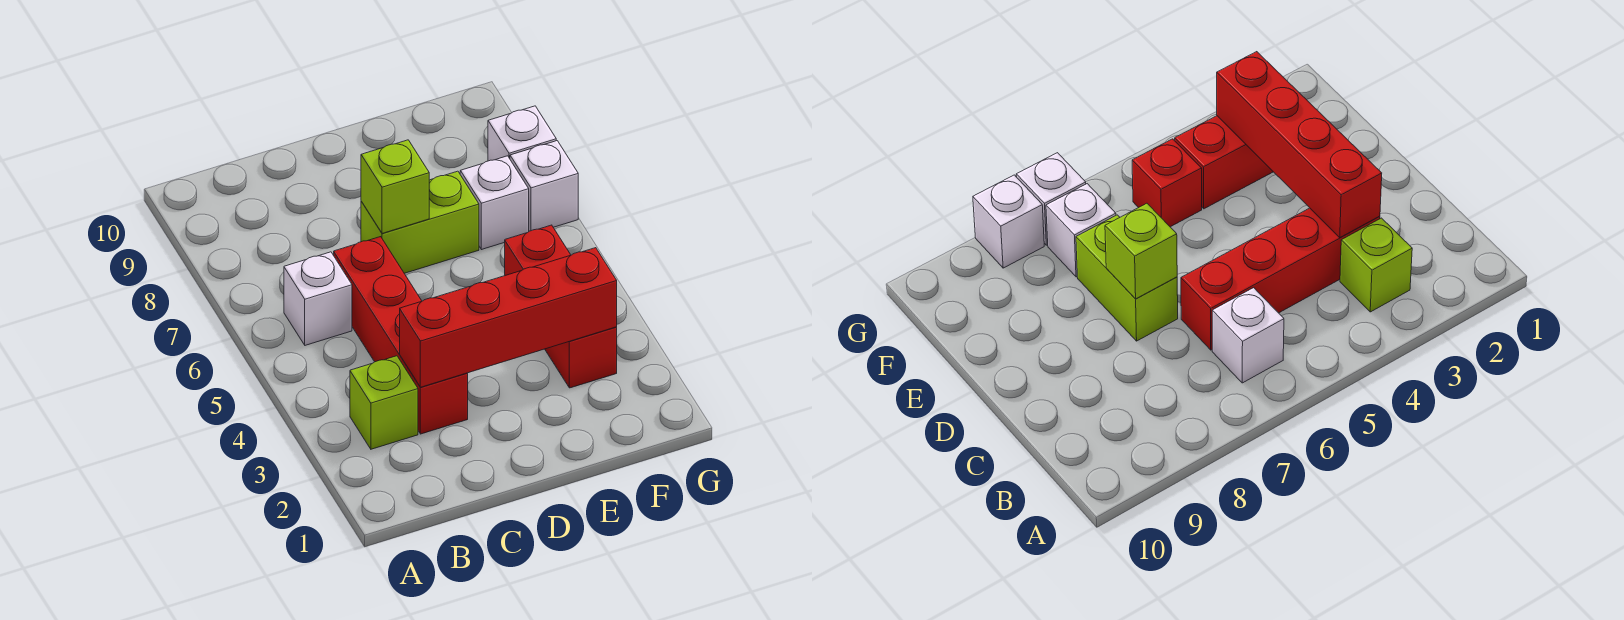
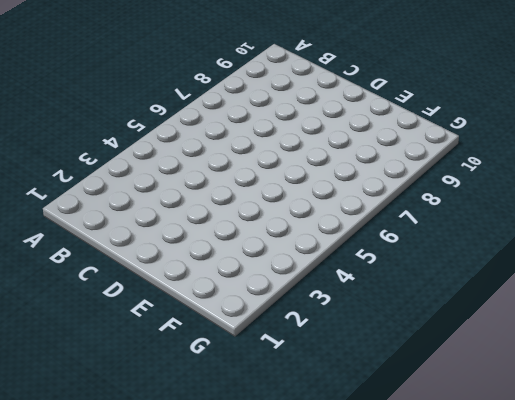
none -> lime 1x1 brick [350,356,418,449]
none -> white 1x1 brick [284,252,352,345]

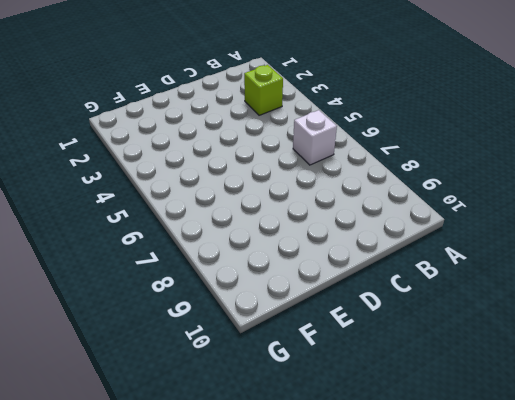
none -> red 1x4 brick [334,237,468,434]
none -> lime 1x2 brick [361,171,479,273]

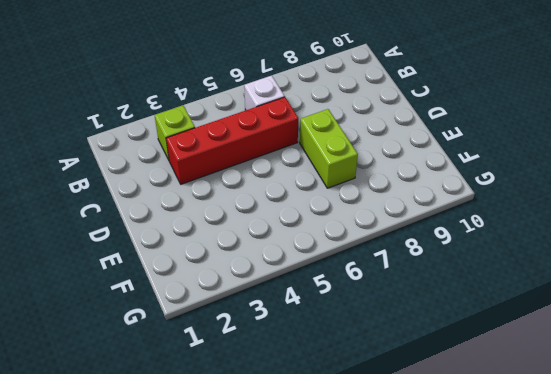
none -> red 1x2 brick [545,327,617,388]
none -> red 1x1 brick [505,225,571,275]

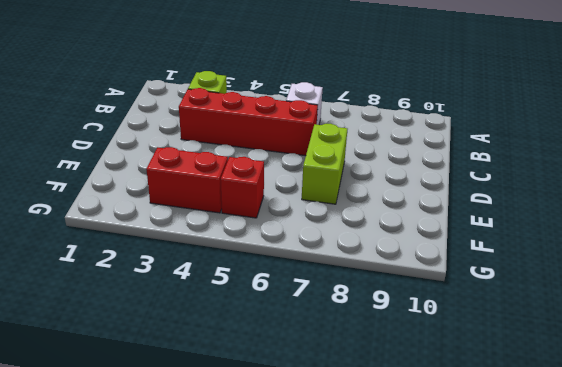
none -> white 1x1 brick [460,156,529,250]
none -> white 1x1 brick [510,141,578,231]

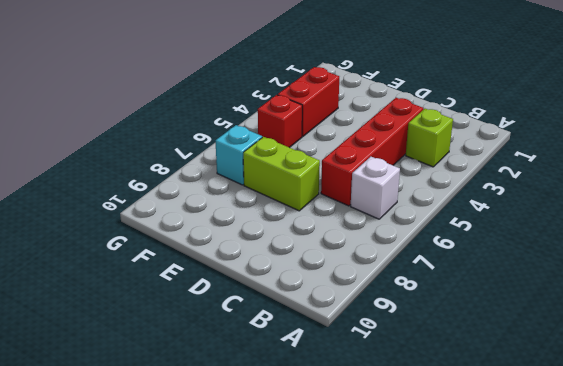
cyan 1x1 brick [215,125,262,185] -> white 1x1 brick [460,156,529,250]
none -> white 1x1 brick [510,141,578,231]
none -> white 1x1 brick [488,106,556,161]

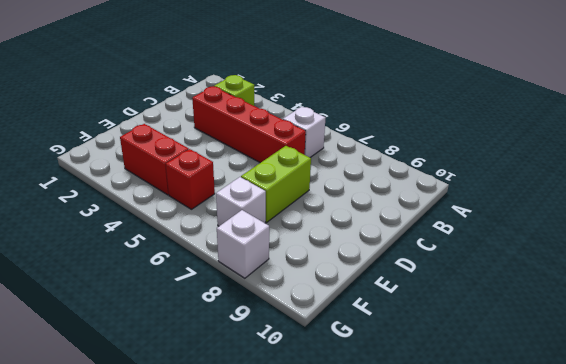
none -> white 1x1 brick [510,141,578,231]
none -> red 1x4 brick [400,248,617,387]

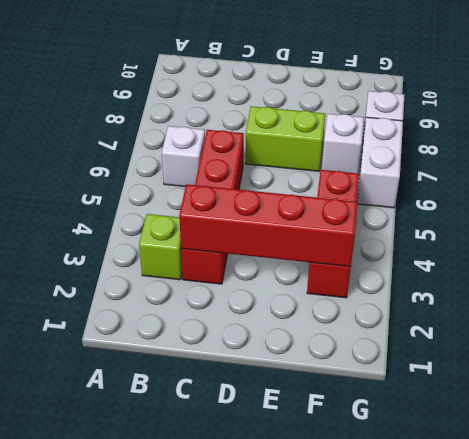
white 1x2 brick [357,117,403,208] -> white 1x1 brick [510,141,578,231]
none -> lime 1x1 brick [361,140,429,233]

